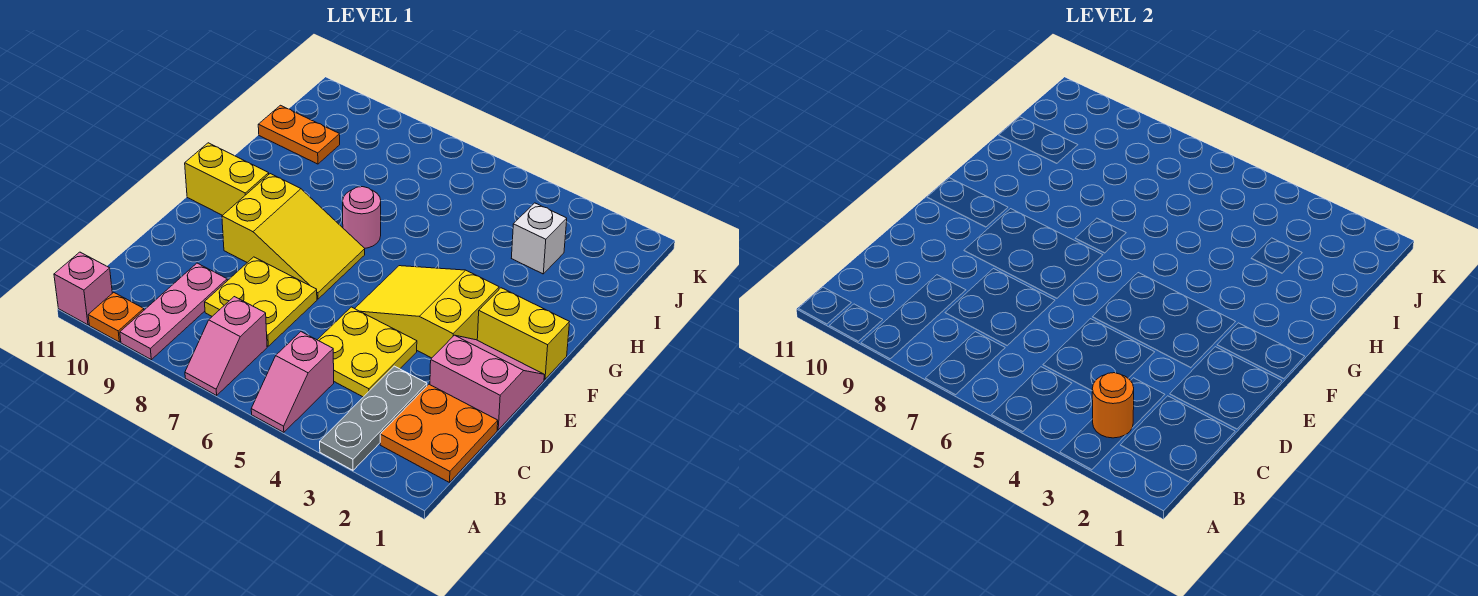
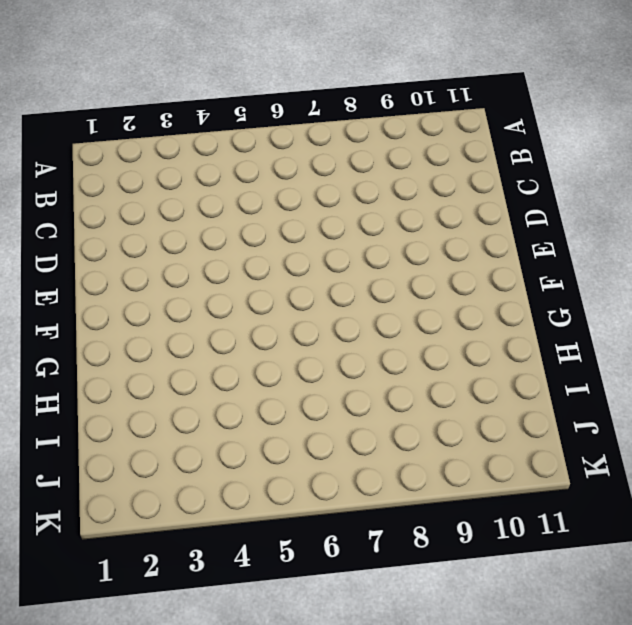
none -> grey 1x3 plate [320,366,427,470]
none -> pink 1x2 slope [251,332,334,432]
none -> pink 1x2 slope [185,297,267,395]

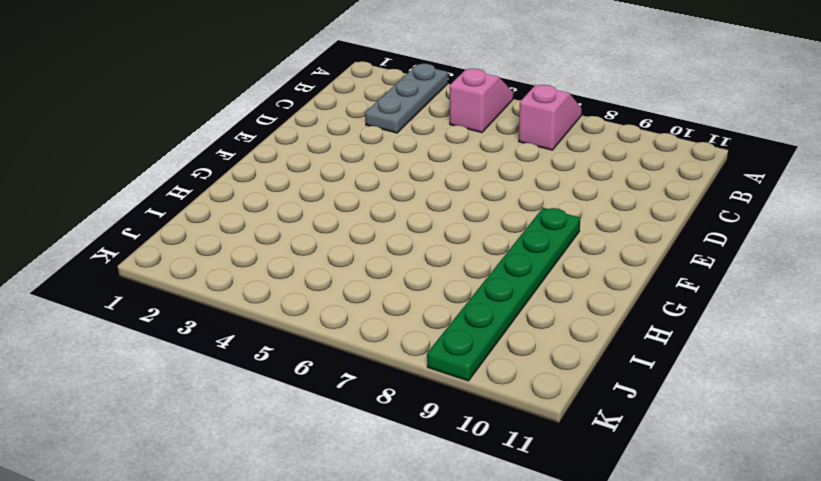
green 1x6 plate [427,208,580,381] -> yellow 2x3 slope [222,174,365,299]
none -> pink 1x3 plate [120,263,227,360]
none -> orange 1x1 plate [88,292,144,342]
none -> pink 1x1 brick [54,252,112,325]

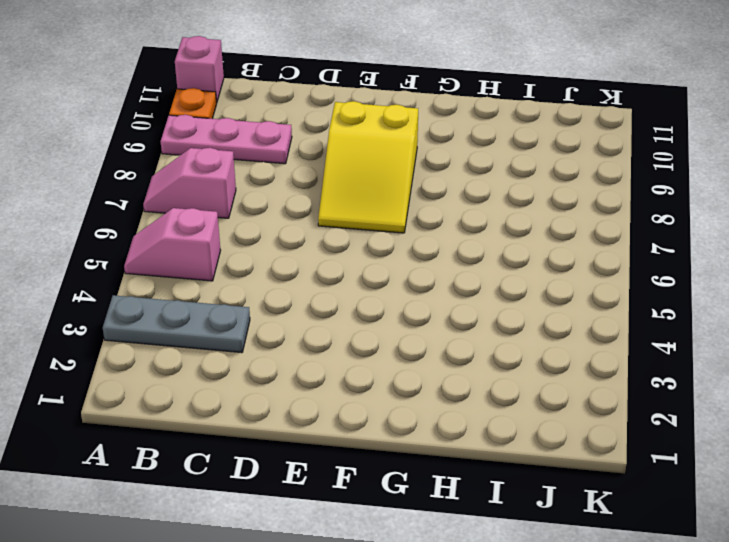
none -> orange 2x2 plate [380,384,498,483]
none -> yellow 2x2 plate [318,307,417,397]
none -> yellow 2x2 plate [205,257,317,346]

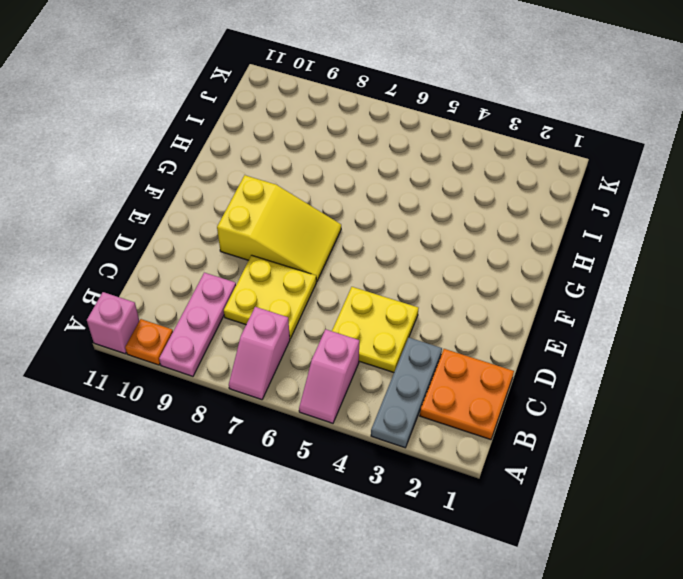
none -> pink 2x2 slope [430,335,544,430]
none -> yellow 2x3 slope [355,266,499,358]
none -> yellow 1x2 brick [477,288,570,379]

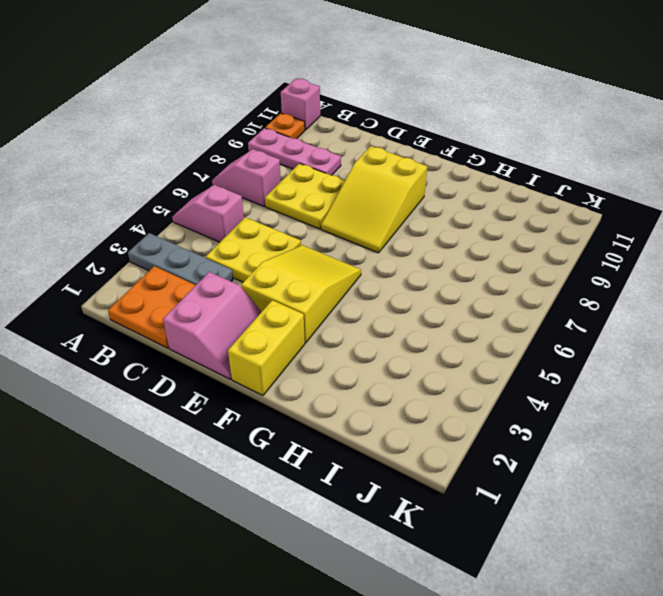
none -> yellow 1x2 brick [185,143,269,215]
none -> pink 1x1 round brick [343,187,381,248]
none -> white 1x1 brick [512,203,567,274]

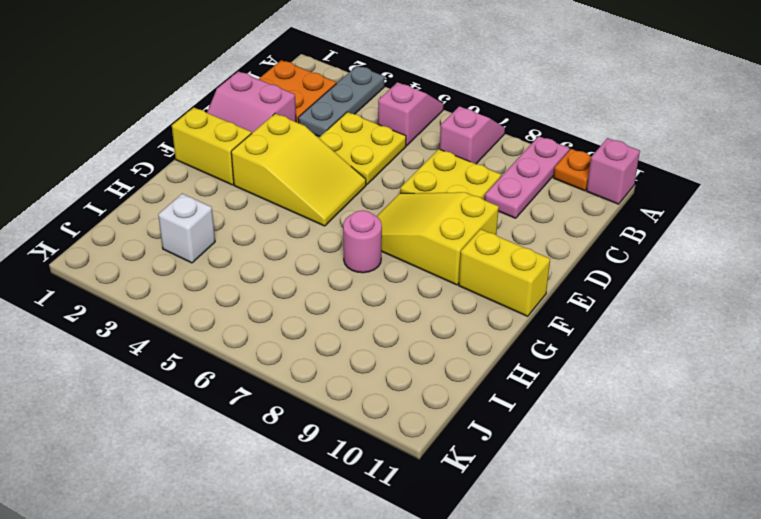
none -> orange 1x2 plate [258,105,340,164]
none -> orange 1x1 round brick [1092,373,1134,438]

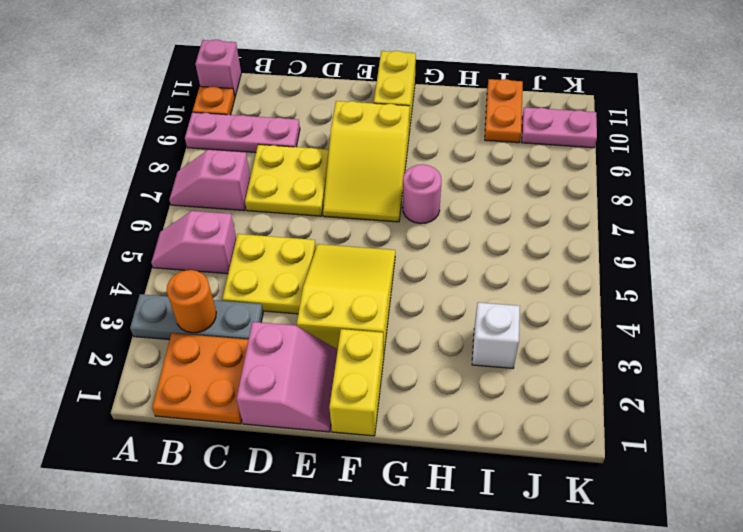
pink 1x2 plate [522,107,597,148] -> none

